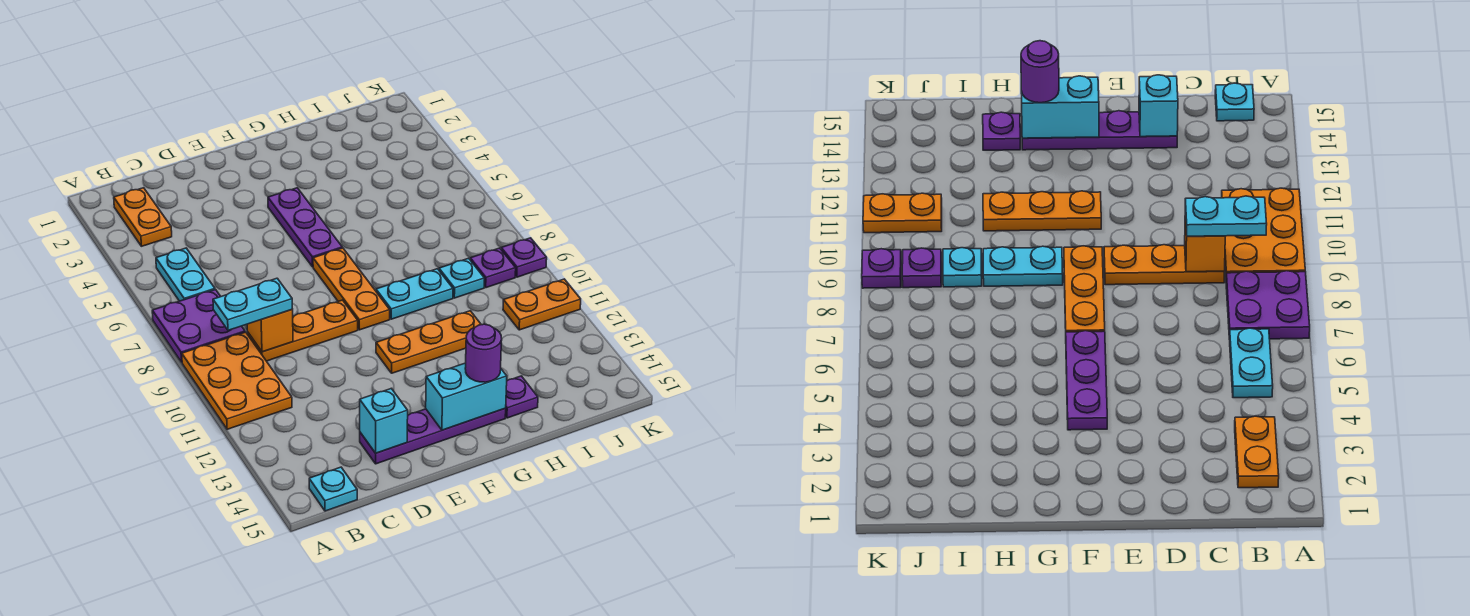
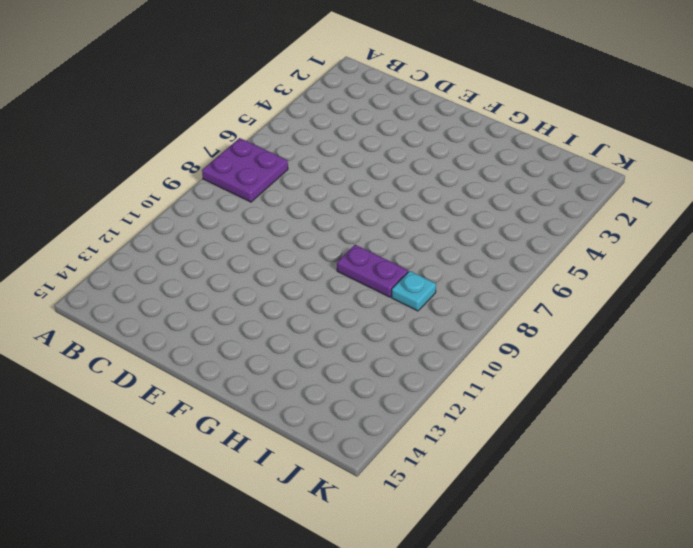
purple 1x2 plate [337,245,408,297] -> cyan 1x2 plate [376,269,453,319]
none -> orange 2x3 plate [182,332,292,429]
none -> orange 1x2 plate [114,188,172,246]
none -> cyan 1x2 plate [156,248,215,301]

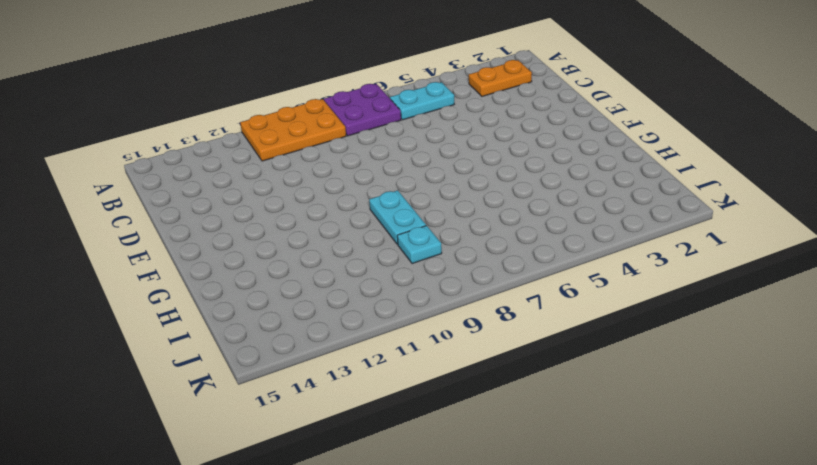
none -> cyan 1x1 plate [309,467,357,511]
none -> orange 1x3 plate [247,300,358,361]
none -> purple 1x4 plate [360,408,506,464]

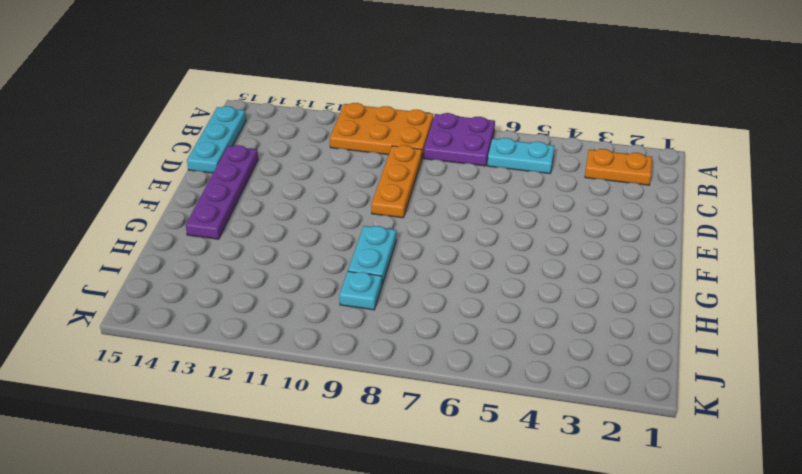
cyan 1x3 plate [187,106,246,173] -> cyan 1x1 plate [309,467,357,511]
none -> purple 1x3 plate [268,188,342,267]
none -> orange 1x3 plate [313,248,390,330]
none -> orange 1x3 plate [376,311,481,373]

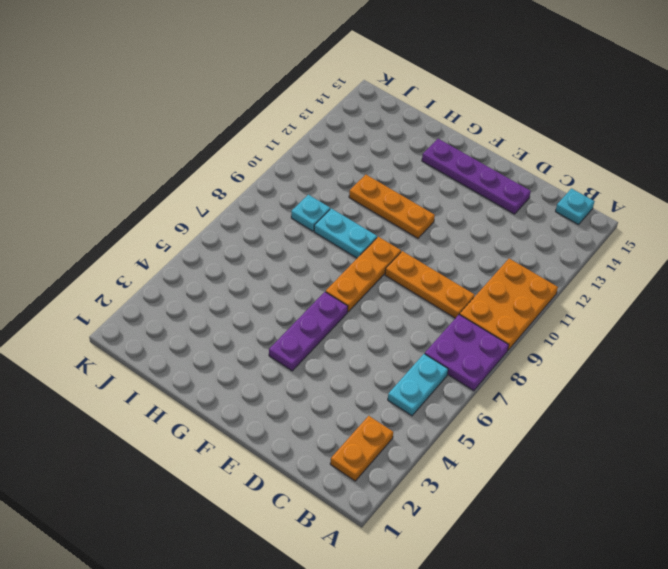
none -> purple 1x1 plate [505,376,538,418]
none -> purple 1x1 plate [470,248,516,288]
none -> orange 1x2 plate [503,279,581,330]

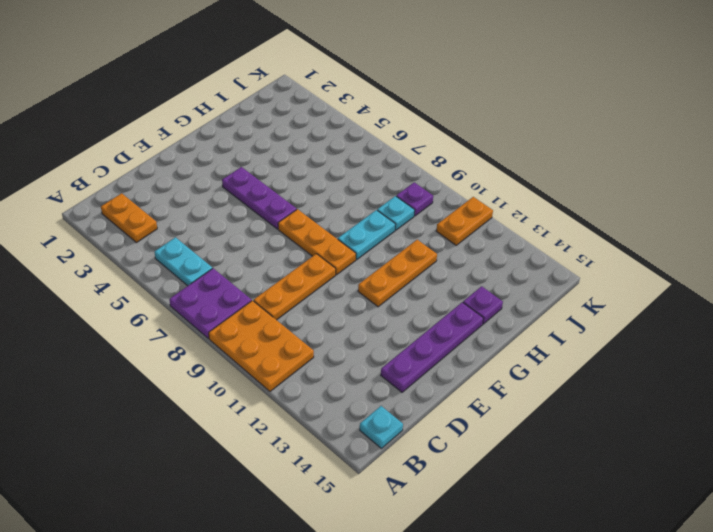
none -> purple 1x1 plate [501,238,547,277]
none -> orange 1x1 brick [247,310,293,352]
none -> cyan 1x1 brick [360,389,408,453]

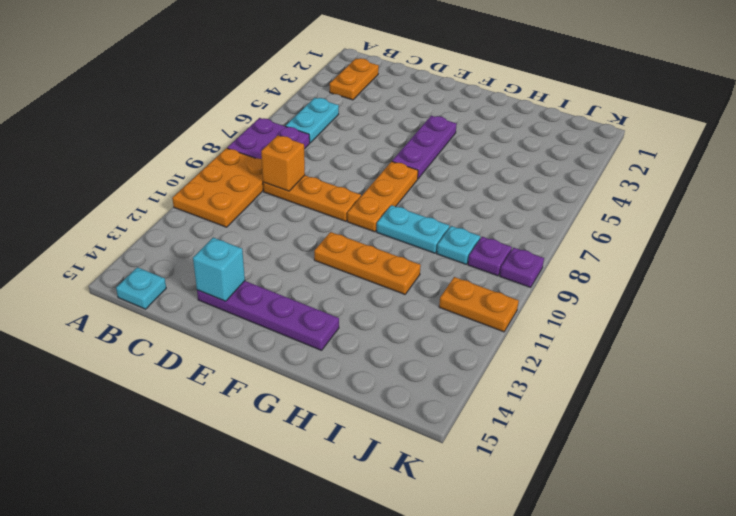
none -> purple 1x1 plate [505,376,538,418]
none -> cyan 1x2 brick [426,363,507,430]
none -> cyan 1x2 plate [213,278,292,330]

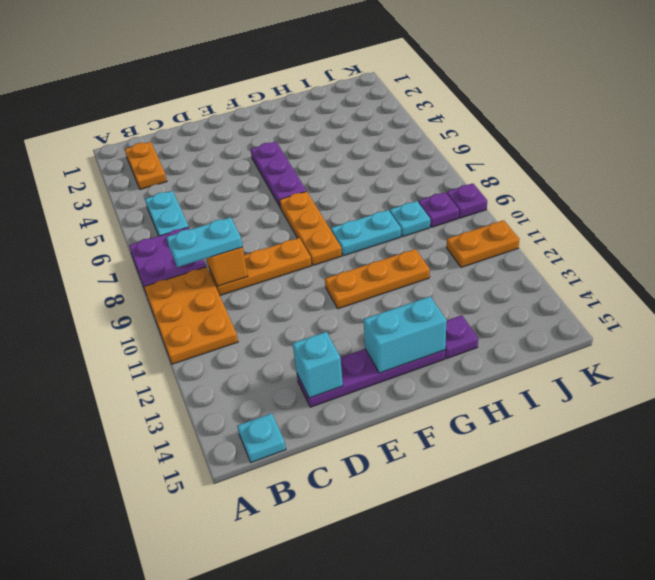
none -> purple 1x1 round brick [465,324,502,382]

